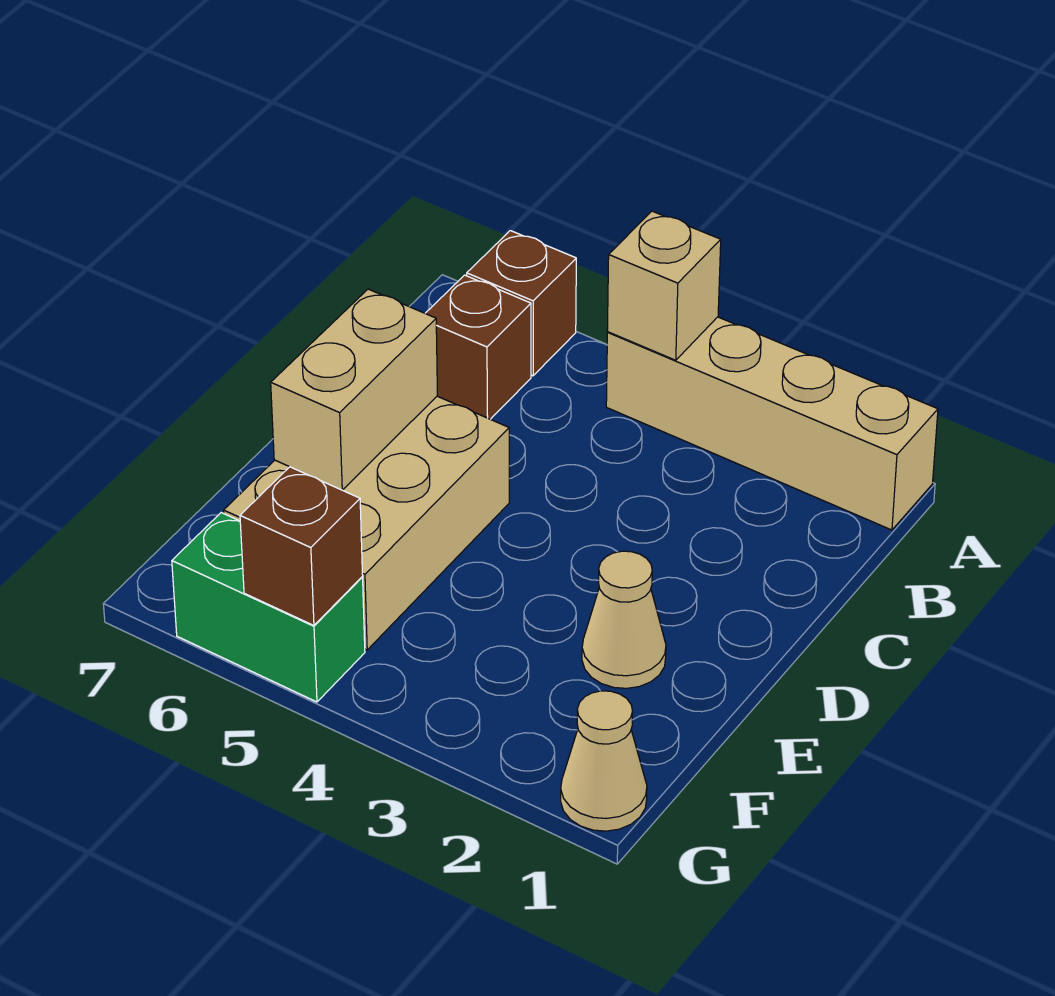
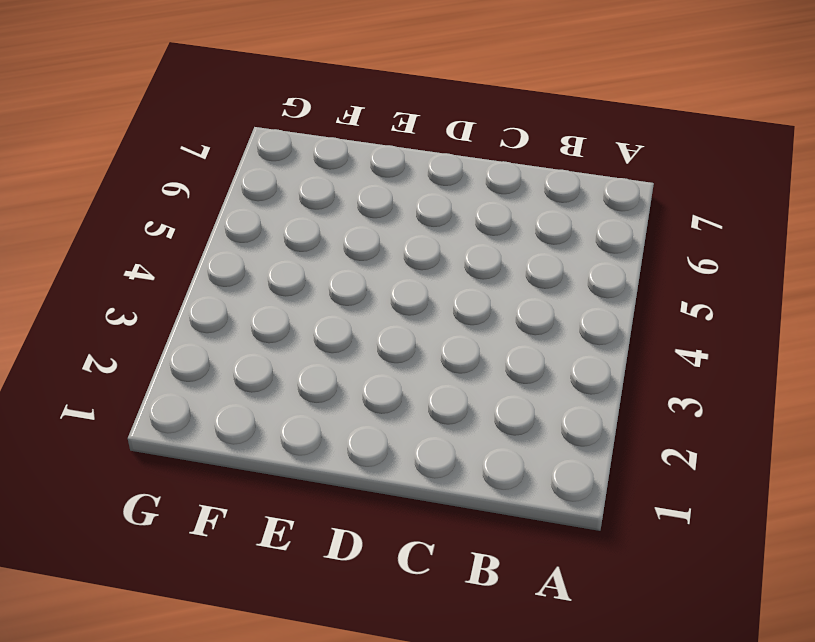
none -> tan 1x4 brick [606,317,938,530]
none -> brown 1x1 brick [467,231,576,376]

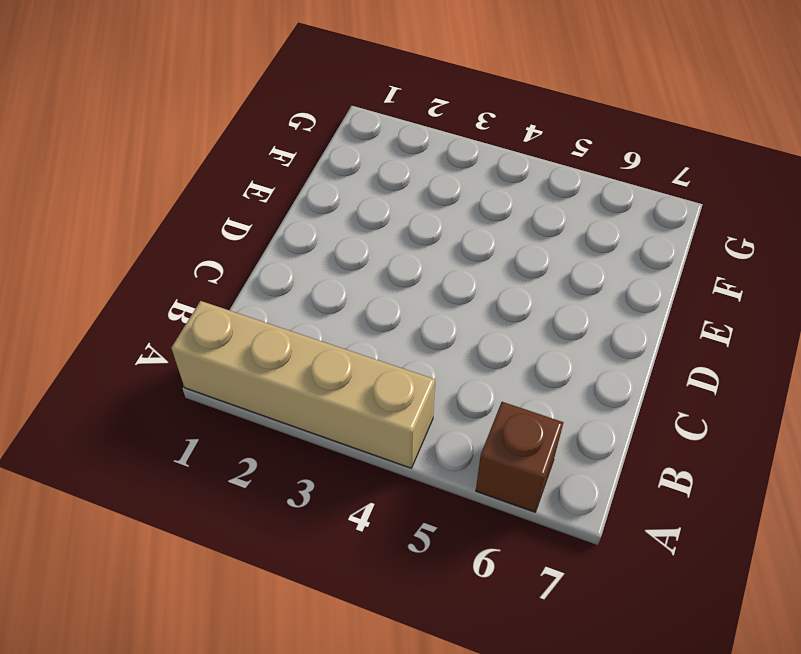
none -> brown 1x1 brick [425,275,531,419]
none -> tan 2x3 brick [224,396,509,650]

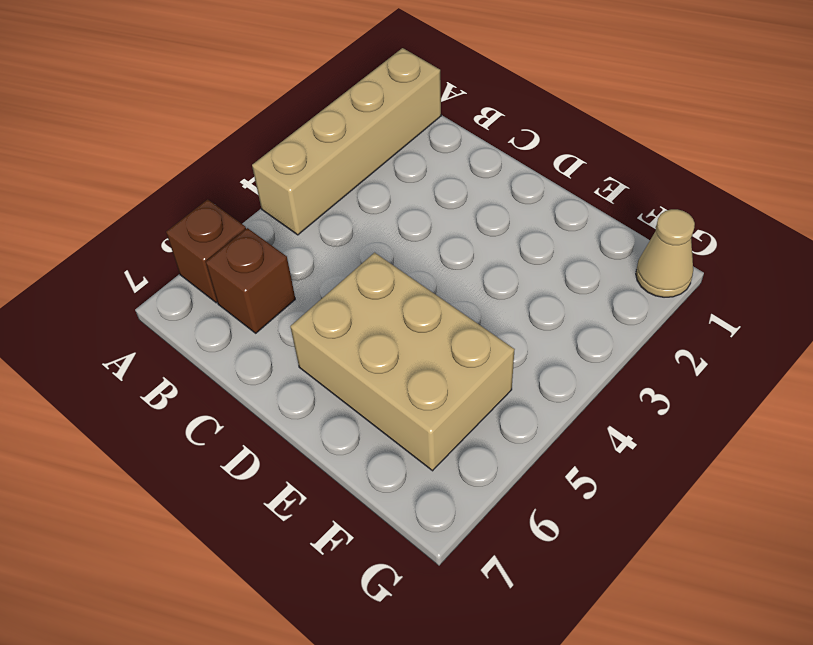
none -> tan 1x1 cone [582,551,666,688]
none -> green 1x2 brick [172,513,365,702]

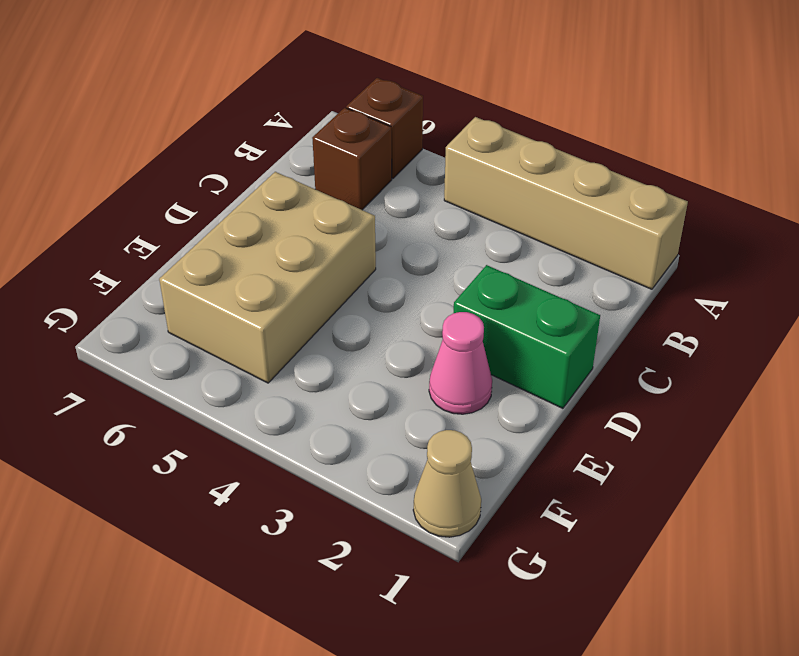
green 1x2 brick [454,265,600,408] -> green 1x2 brick moved to [172,513,365,702]
pink 1x1 cone [429,312,492,414] -> tan 1x1 cone [582,551,666,688]
none -> tan 1x1 brick [607,211,721,360]
none -> tan 1x2 brick [271,289,437,490]

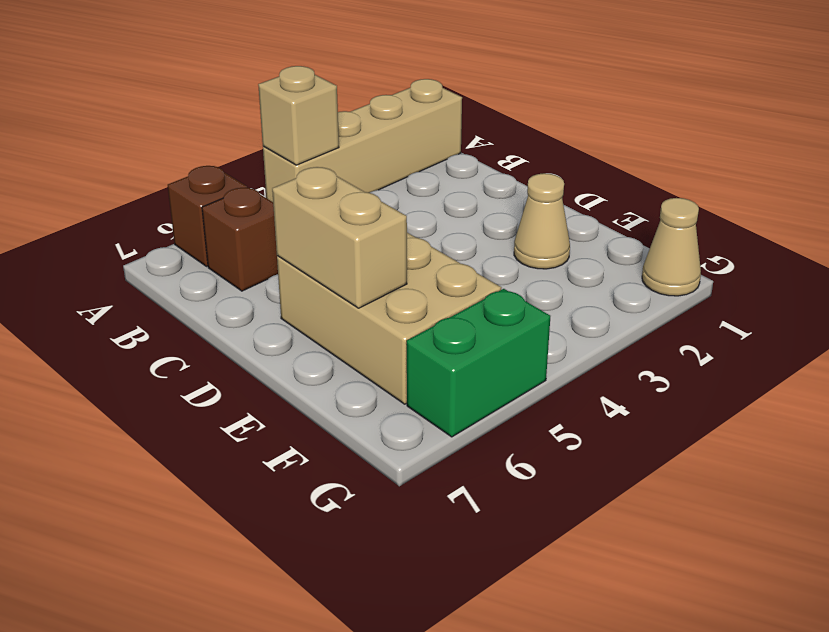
none -> brown 1x1 brick [240,467,363,625]

